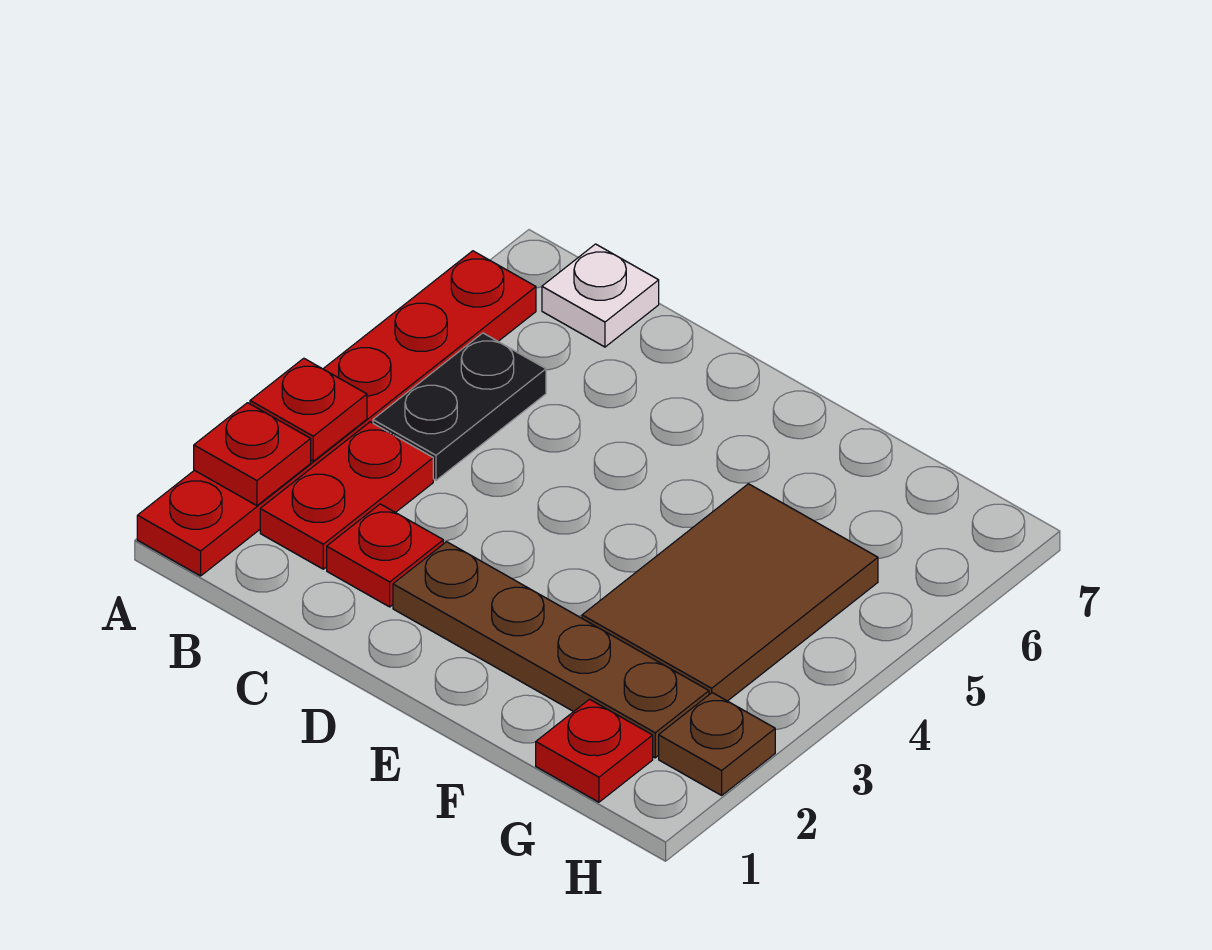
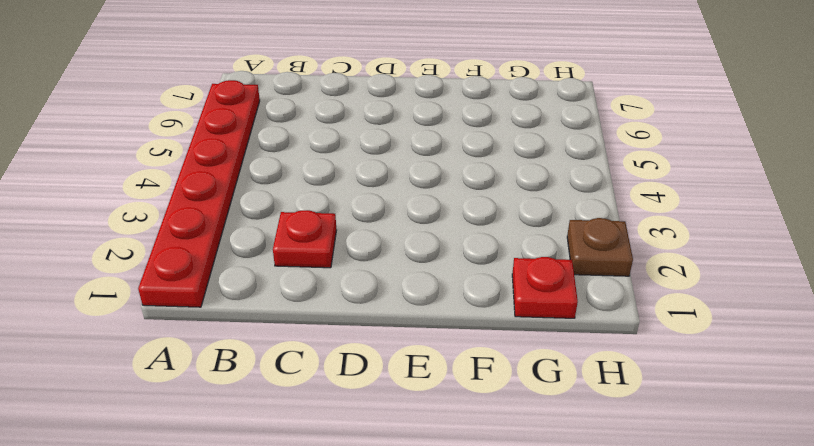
none -> red 1x2 plate [260,422,433,569]
none -> black 1x2 plate [373,333,546,480]

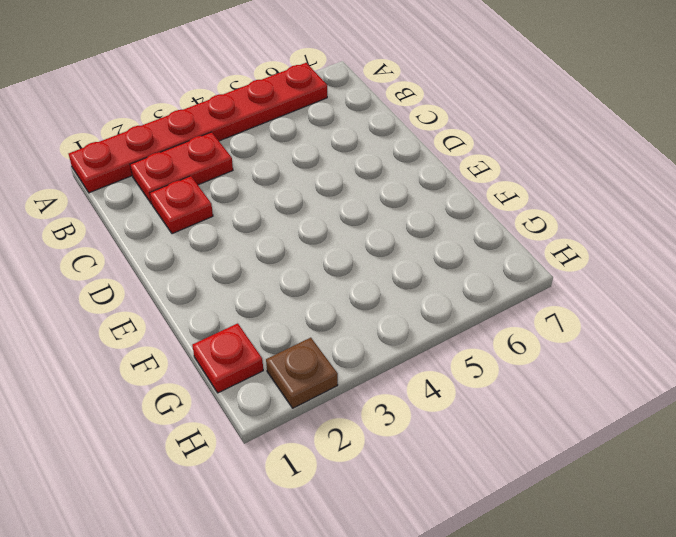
none -> black 1x2 plate [373,333,546,480]
none -> white 1x1 plate [542,244,659,347]

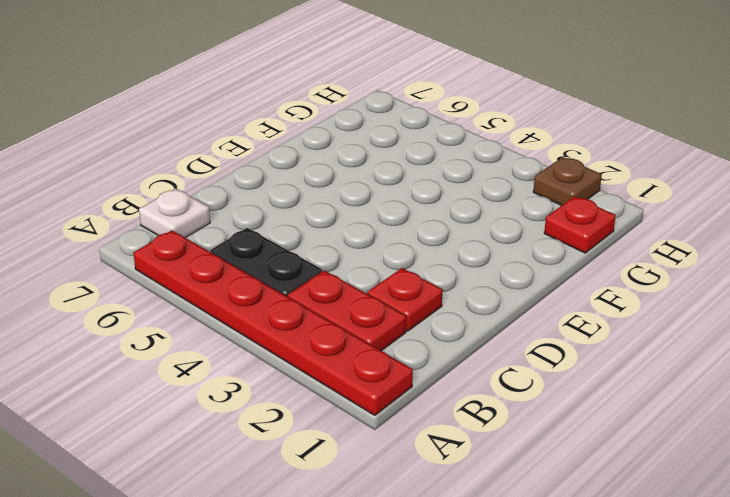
none -> brown 1x4 plate [393,542,709,758]
none -> brown 2x3 tile [582,484,878,701]

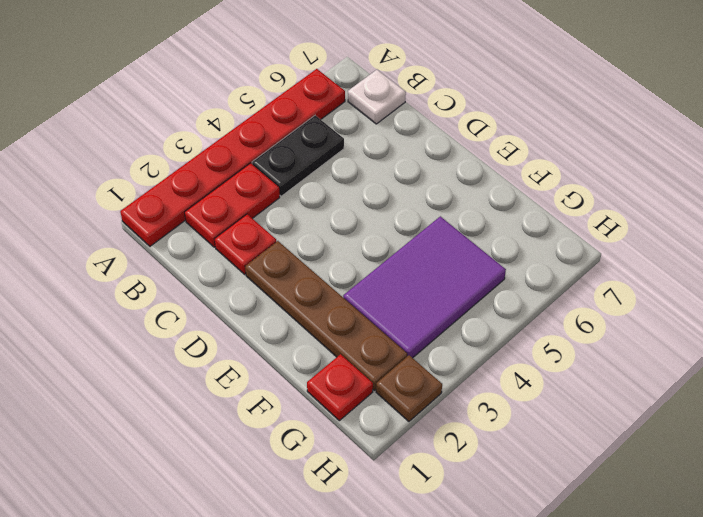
purple 2x3 tile [343,216,506,358] -> brown 2x3 tile [582,484,878,701]
none -> red 1x1 plate [194,403,311,506]
none -> red 1x1 plate [250,358,367,461]

